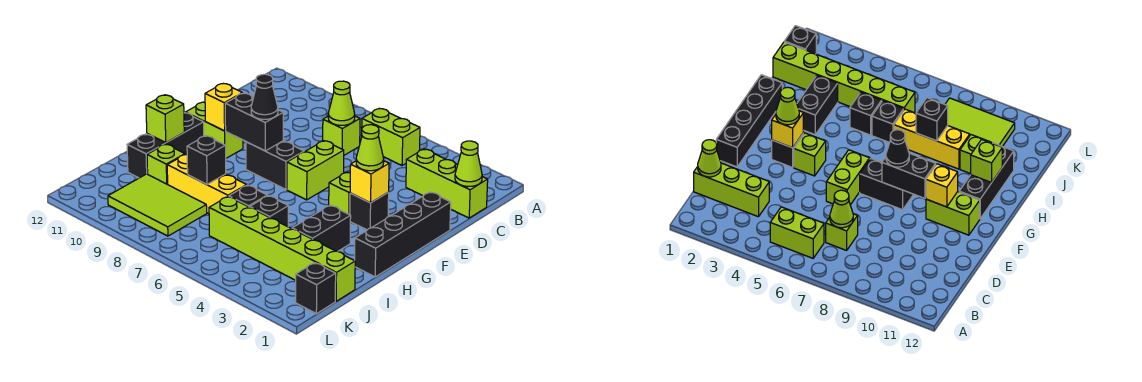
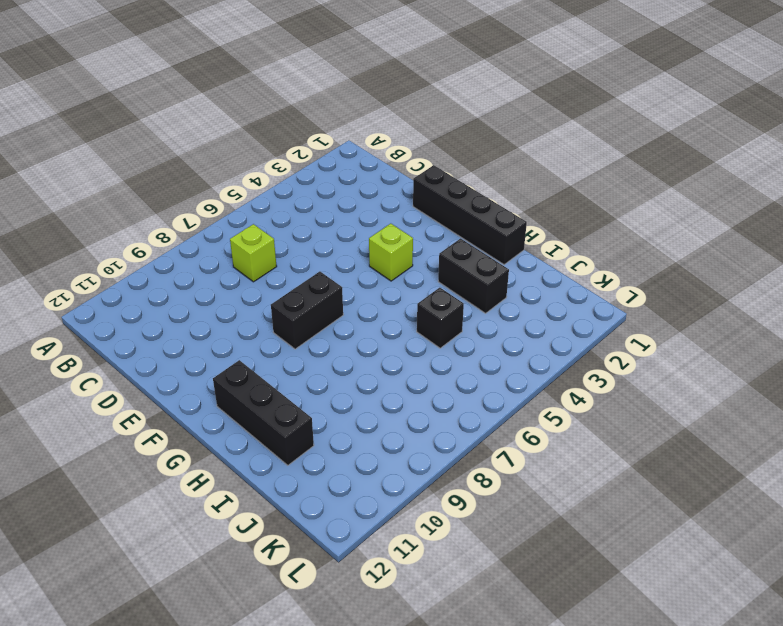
none -> lime 1x2 brick [362,108,420,166]
none -> lime 1x3 brick [406,149,488,218]
none -> lime 1x2 brick [287,141,344,200]

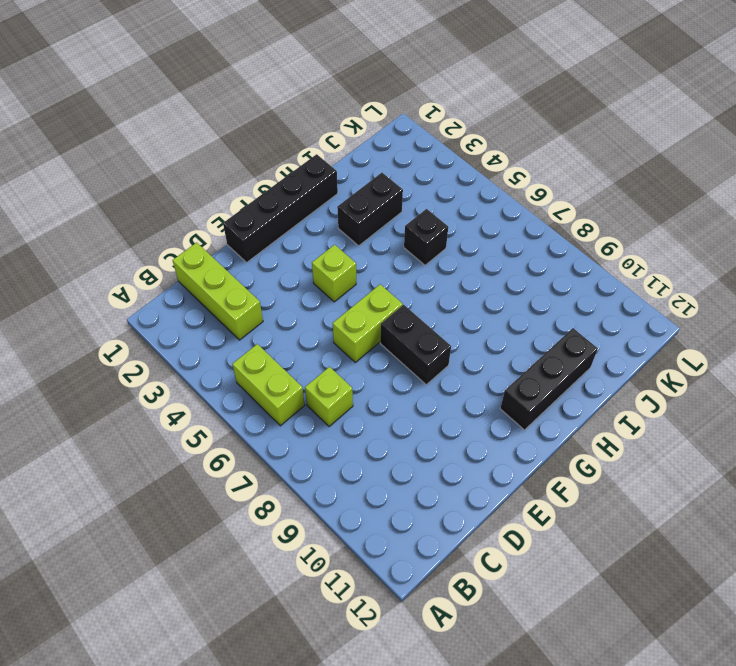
none -> black 1x1 brick [350,193,389,230]
none -> lime 1x2 brick [186,102,243,158]
none -> black 1x1 brick [229,185,267,207]

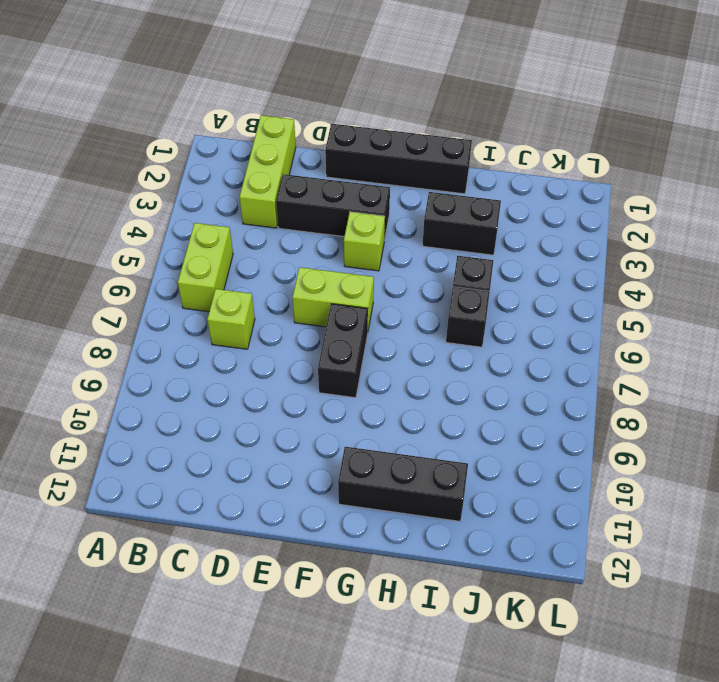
black 1x3 brick [276,174,390,241] -> black 1x1 brick [350,193,389,230]
none -> lime 1x2 brick [186,102,243,158]
none -> yellow 1x3 brick [167,154,247,214]
none -> lime 1x1 brick [147,144,185,184]

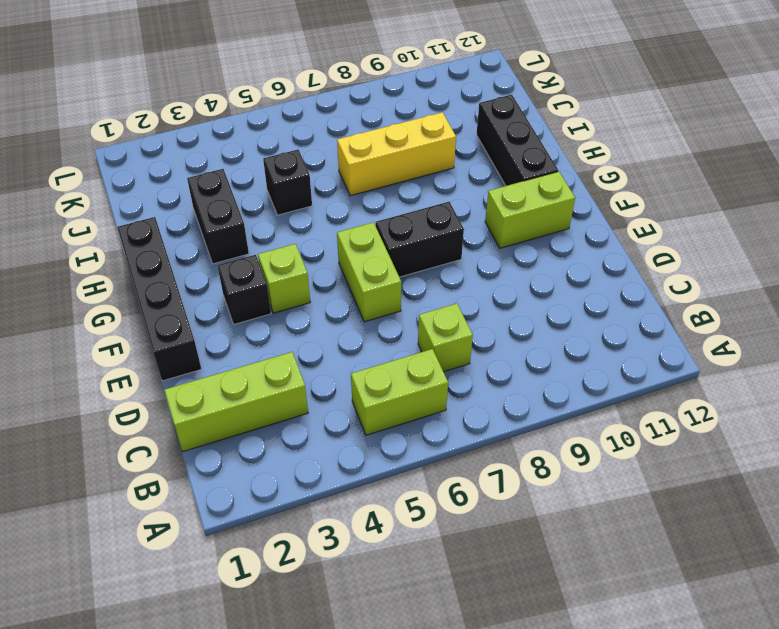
none -> black 1x1 brick [229,185,267,207]
none -> lime 1x1 brick [147,144,185,184]
none -> lime 1x6 brick [209,197,355,301]

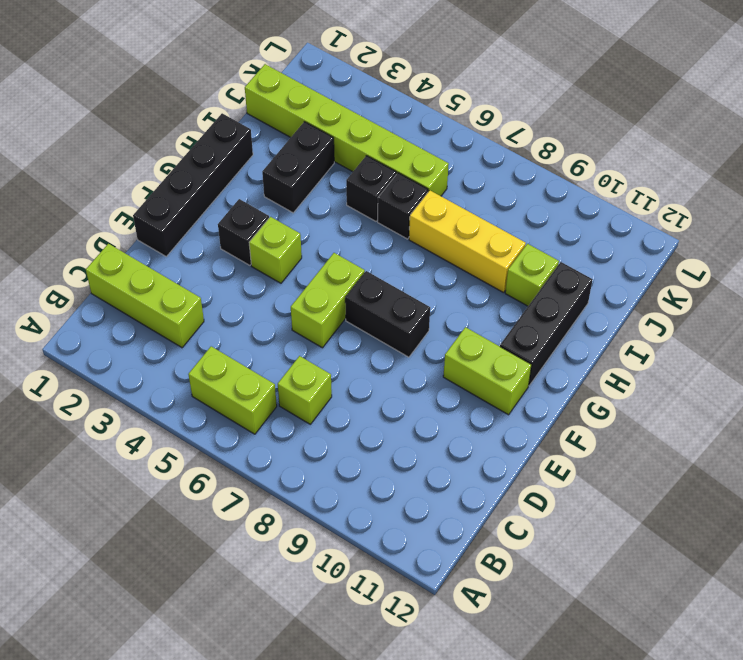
none -> lime 2x3 tile [108,174,207,236]
none -> black 1x1 brick [296,263,336,314]
none -> lime 1x1 cone [455,141,482,187]

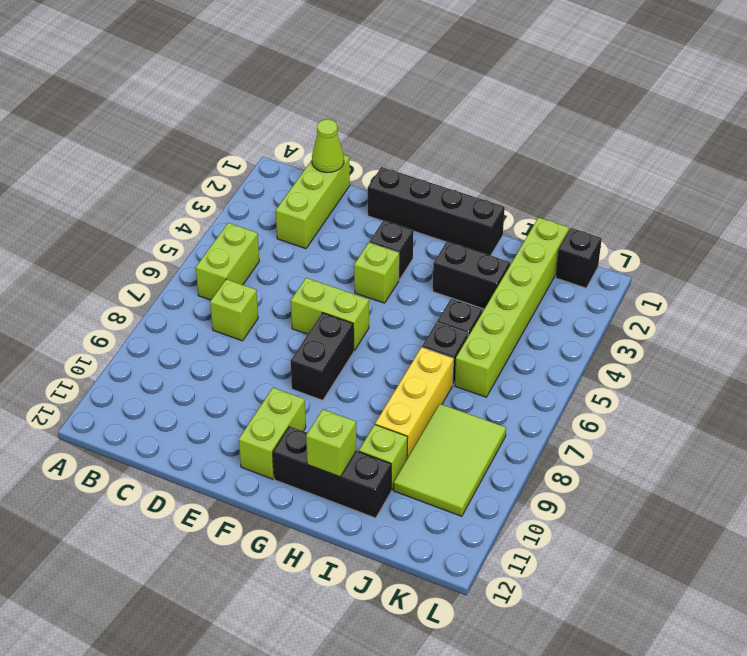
none -> lime 1x1 cone [328,81,355,125]
none -> yellow 1x1 brick [350,161,389,203]
none -> black 1x2 brick [225,93,283,151]

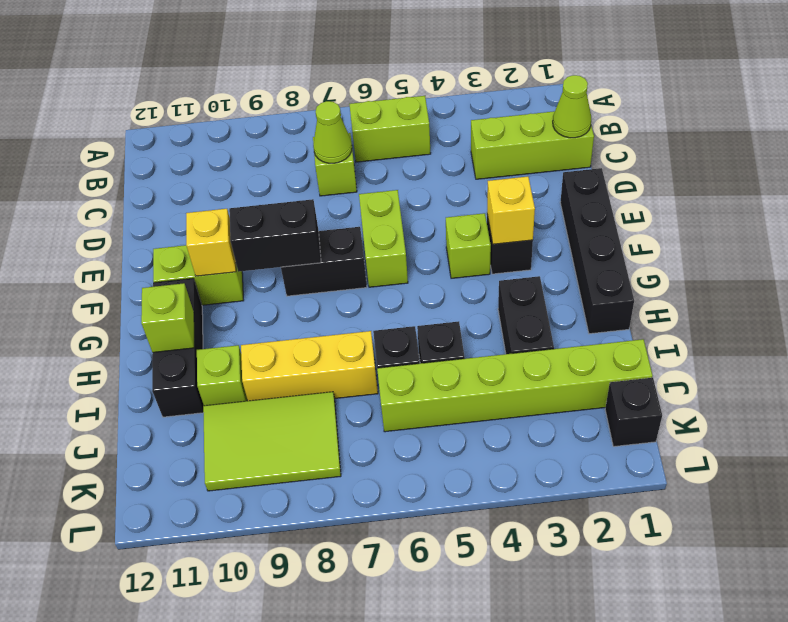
none -> black 1x1 brick [187,136,226,184]
none -> lime 1x1 cone [356,125,384,171]
none -> black 1x1 cone [251,74,278,119]

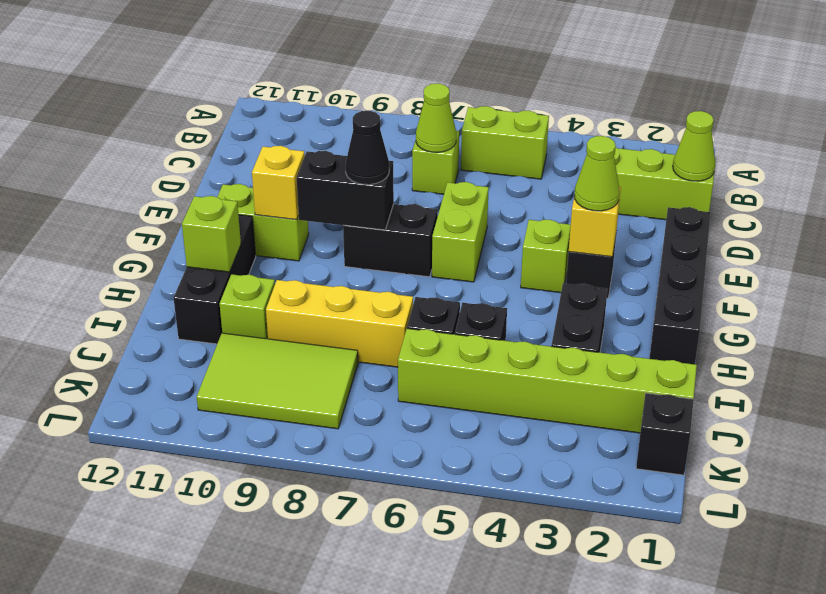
none -> black 1x1 brick [187,136,226,184]

